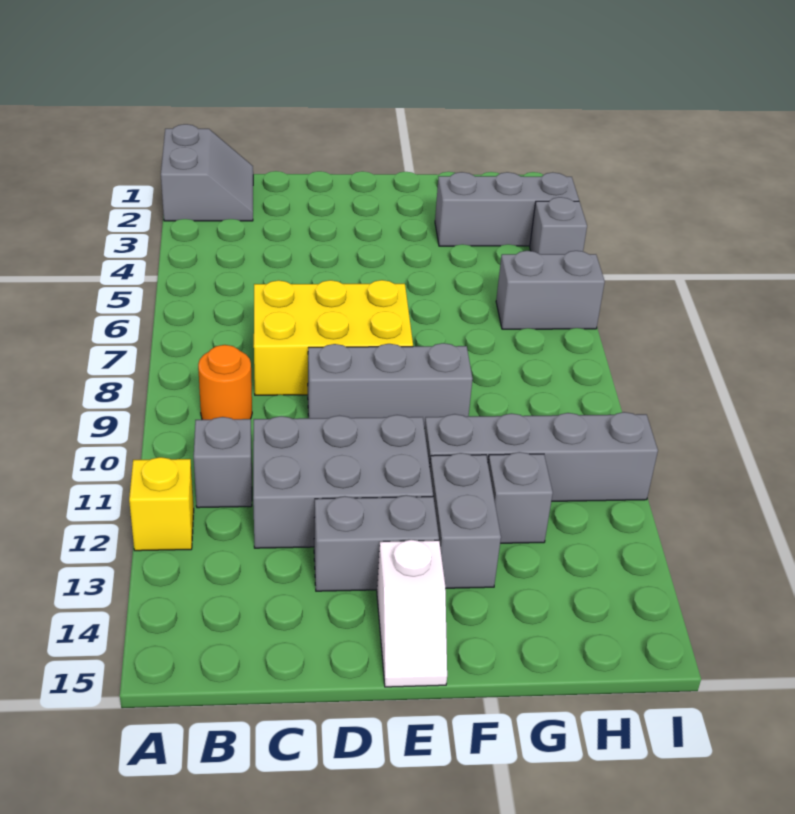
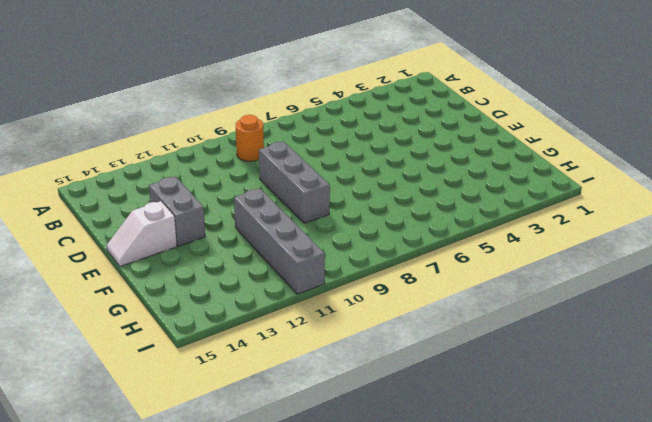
none -> grey 2x2 slope [161,124,253,221]
none -> yellow 1x1 brick [129,457,194,551]
none -> grey 1x1 brick [194,417,252,508]

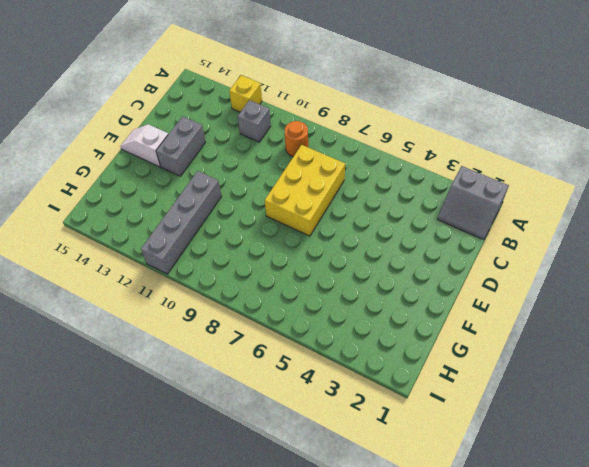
none -> grey 2x3 brick [253,415,433,548]
none -> grey 1x3 brick [308,343,473,428]
none -> grey 1x2 brick [430,453,501,588]

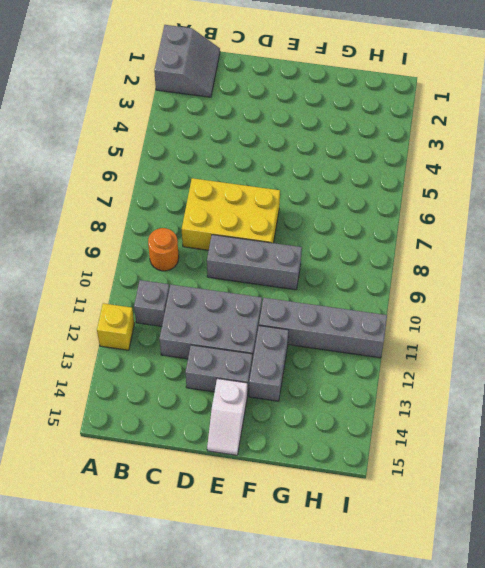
none -> grey 1x3 brick [435,172,579,246]
none -> grey 1x1 brick [488,452,553,543]
none -> grey 1x2 brick [496,251,605,329]

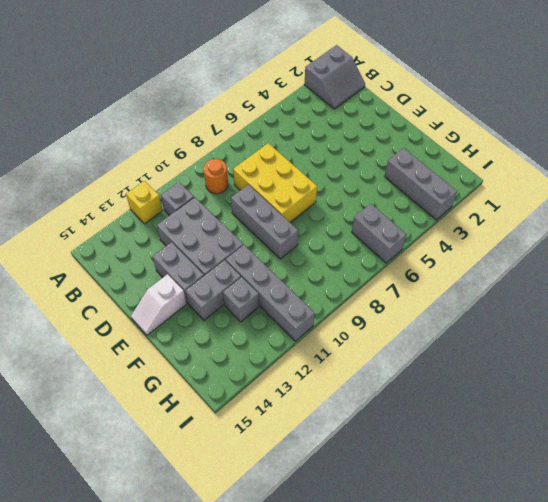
none -> grey 1x1 brick [530,197,587,254]

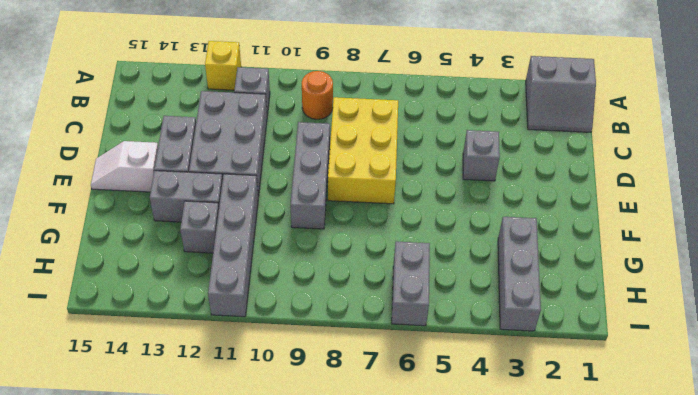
grey 1x1 brick [463,130,500,181] -> grey 1x1 brick moved to [530,197,587,254]

